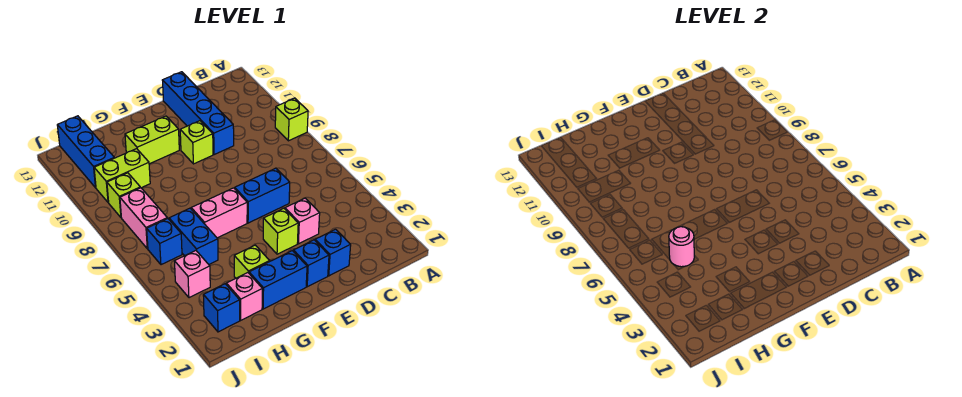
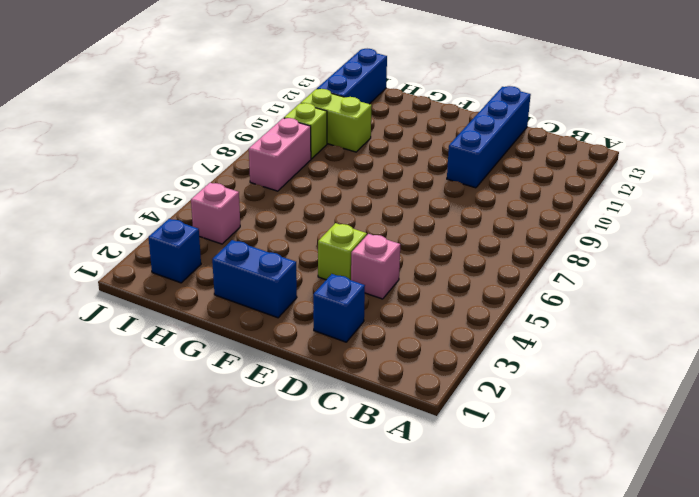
none -> lime 1x1 brick [275,98,308,141]
none -> blue 1x2 brick [235,168,290,223]
none -> blue 1x1 brick [293,240,329,287]

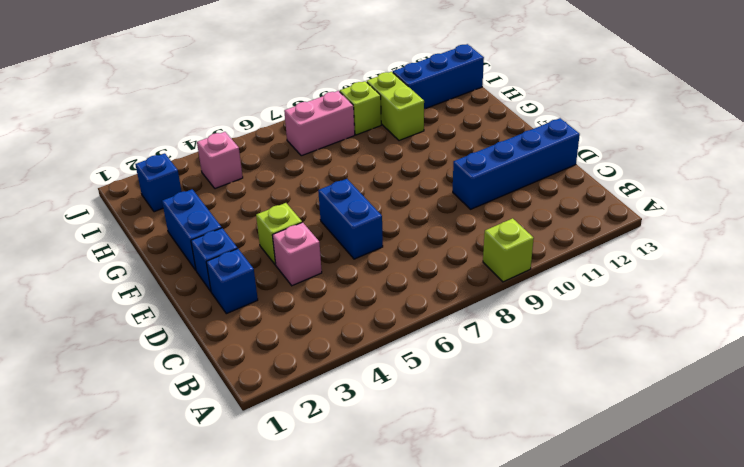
none -> lime 1x1 brick [180,121,213,164]
none -> pink 1x2 brick [191,188,247,238]
none -> lime 1x2 brick [125,116,179,164]

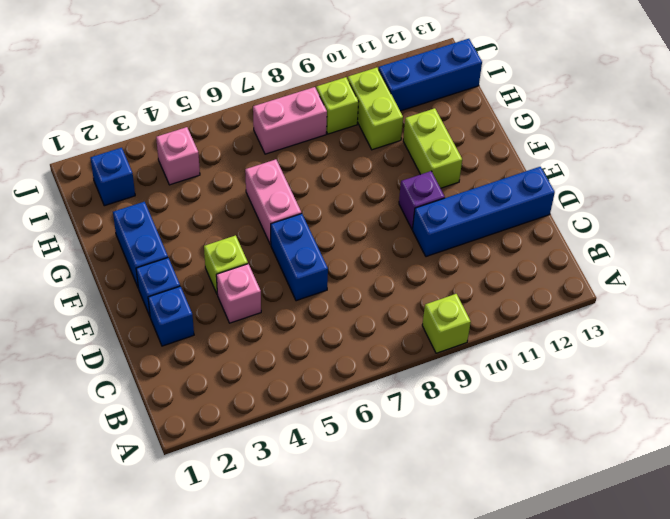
purple 1x1 brick [399,171,445,229] -> lime 1x1 brick [180,121,213,164]
none -> lime 1x1 brick [234,245,270,278]
none -> pink 1x1 brick [226,273,262,320]
none -> blue 1x2 brick [169,208,218,264]

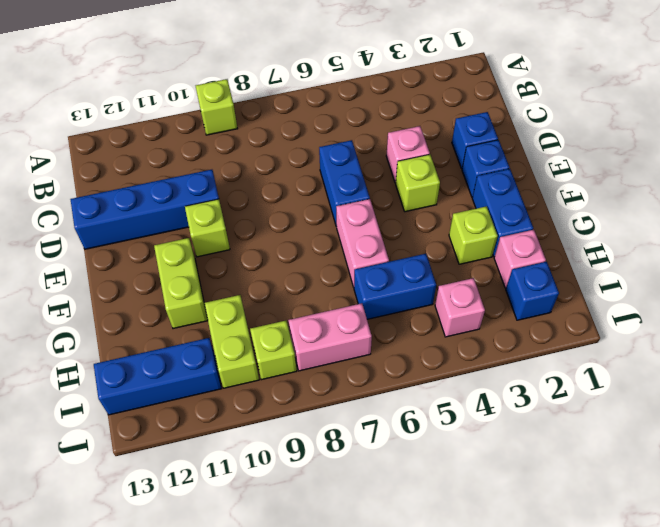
none -> blue 1x1 brick [147,218,182,265]
none -> pink 1x1 round brick [669,227,694,267]

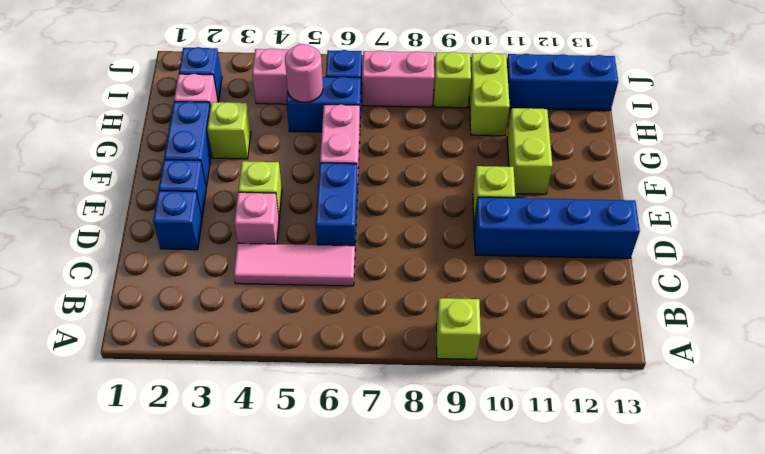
pink 1x3 tile [234,243,355,286] -> none

